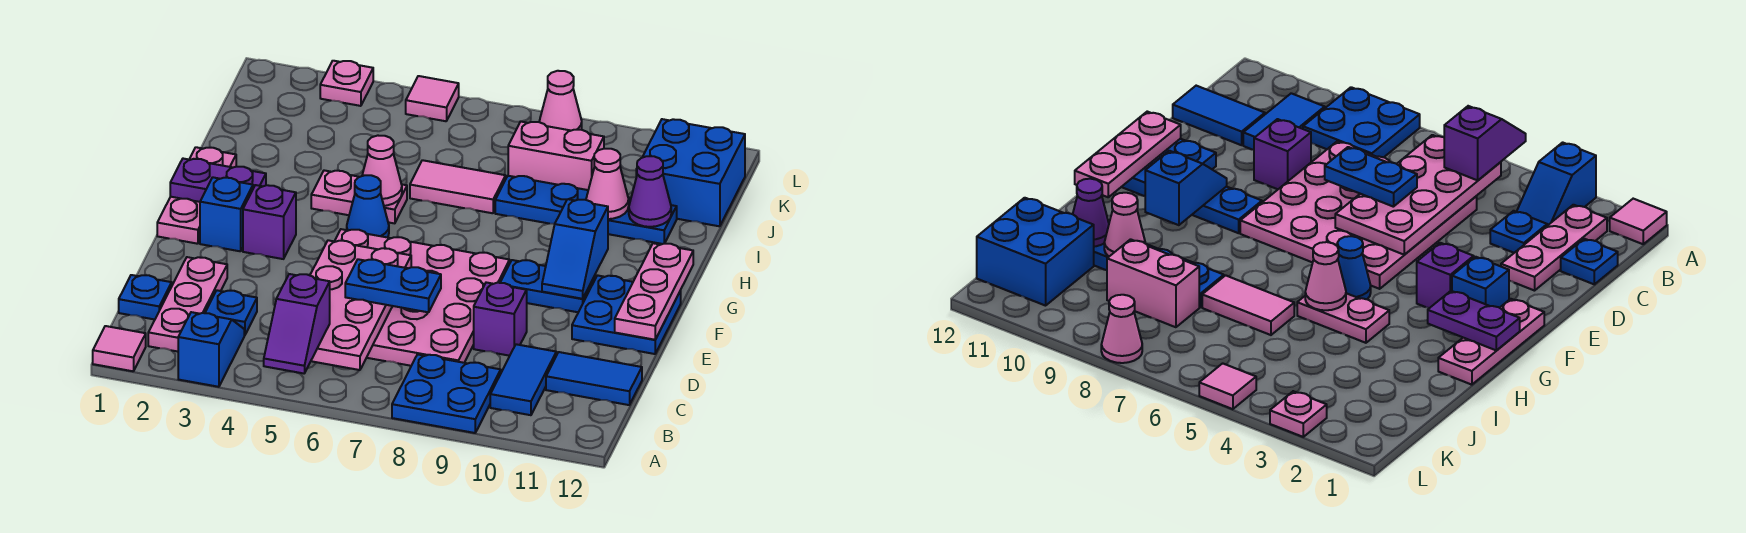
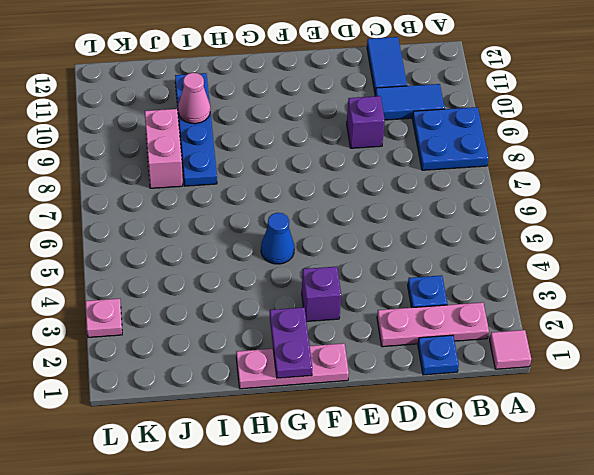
none -> blue 1x2 slope [178,312,244,387]
none -> pink 4x4 plate [335,229,510,366]
none -> blue 2x2 plate [572,275,681,354]
none -> blue 1x1 brick [200,177,253,251]

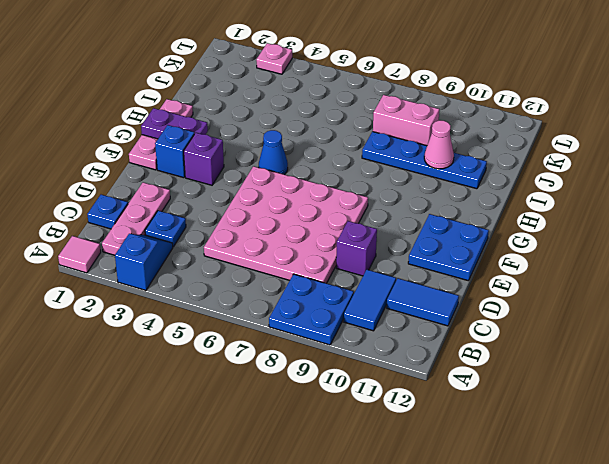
none -> blue 1x2 plate [500,260,595,312]
none -> pink 1x2 plate [311,170,407,223]
none -> pink 1x2 tile [410,160,506,213]
none -> blue 2x2 brick [636,119,745,226]

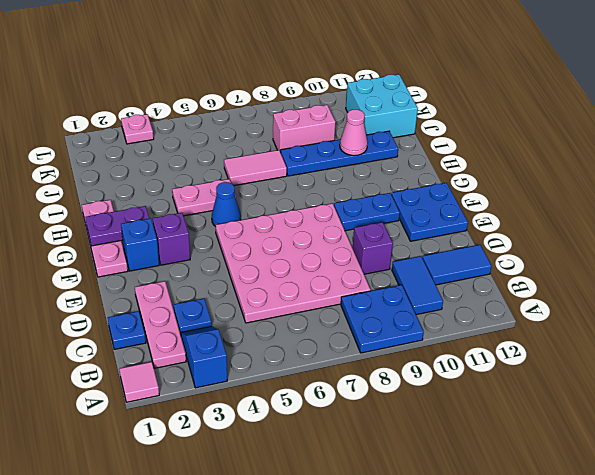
cyan 2x2 brick [346,75,418,138] -> blue 2x2 brick [636,119,745,226]
none -> pink 1x1 tile [406,76,459,121]
none -> pink 1x1 cone [539,71,582,131]
none -> pink 2x4 plate [310,240,411,370]
none -> pink 1x3 plate [615,243,693,340]

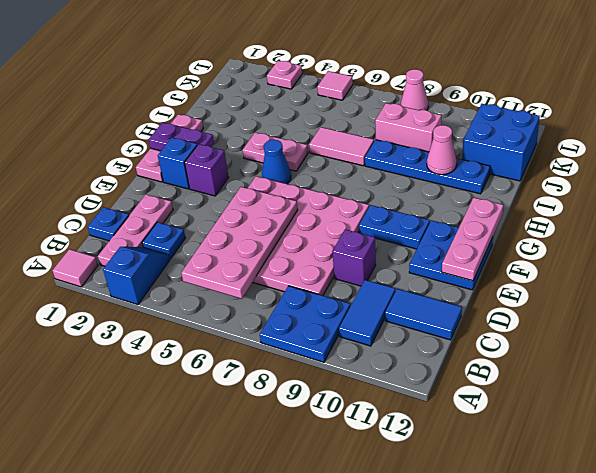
none -> blue 1x2 slope [542,199,608,299]
none -> pink 1x1 cone [362,136,402,206]
none -> purple 1x1 cone [629,156,671,227]
none -> purple 1x2 slope [264,274,330,373]

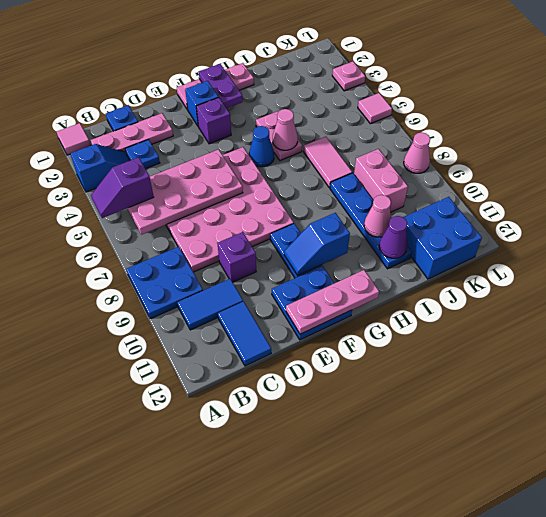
none -> blue 1x2 plate [345,259,441,312]

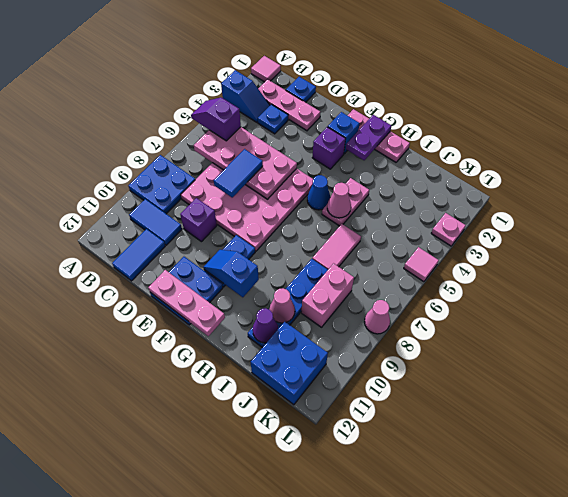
blue 1x2 tile [214,149,263,197] -> blue 1x2 plate [345,259,441,312]

